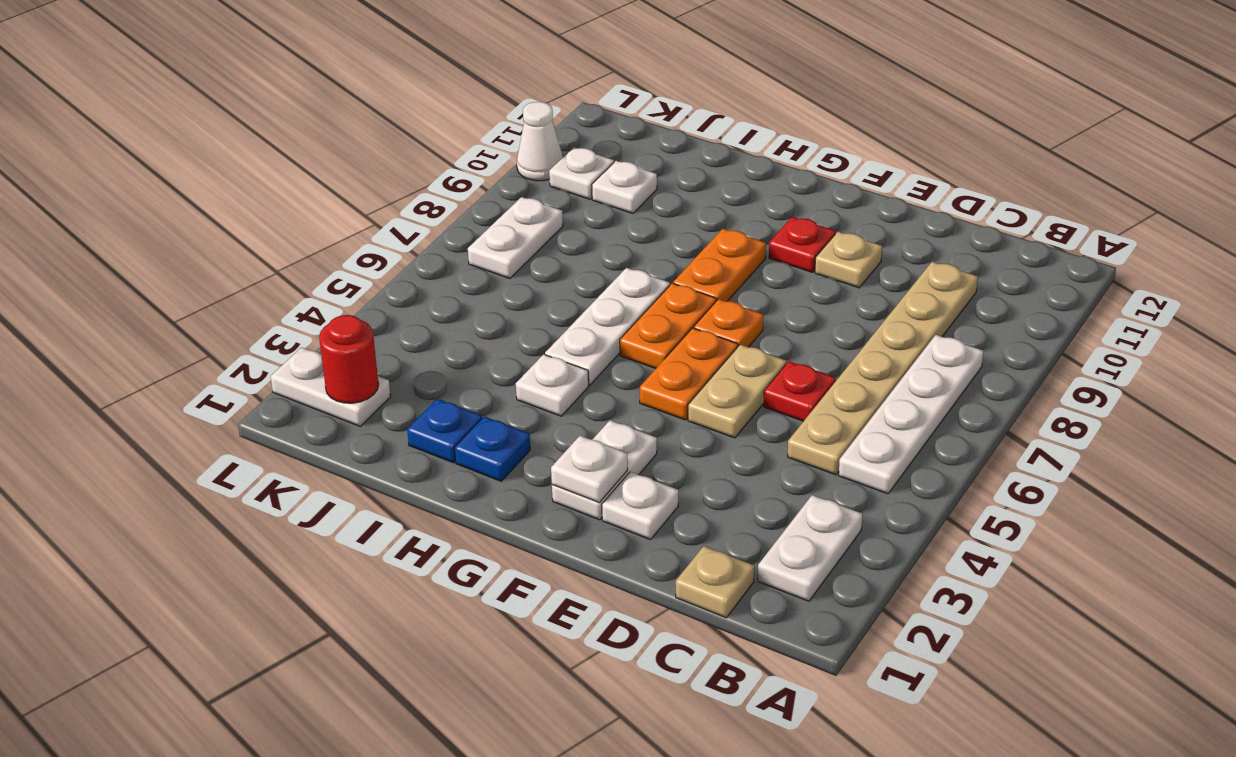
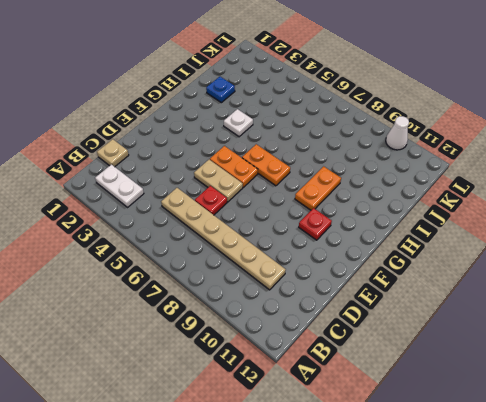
orange 1x2 plate [295,166,341,210] -> orange 1x2 plate turned to [673,229,766,302]
none -> white 1x4 plate [839,335,983,494]
none -> white 1x1 plate [602,472,678,540]
none -> tan 1x1 plate [815,232,882,288]

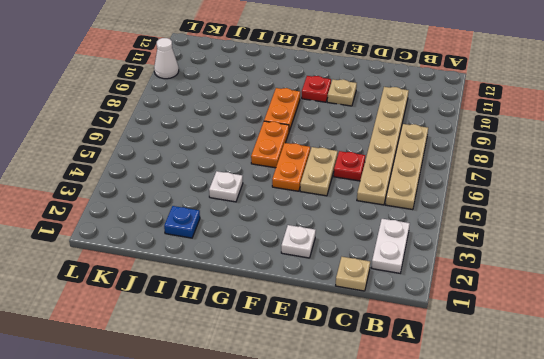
tan 1x4 plate [386,124,428,210] -> white 1x4 plate [839,335,983,494]
none -> white 1x2 plate [552,420,657,520]
none -> orange 1x1 plate [694,299,763,347]
none -> blue 1x1 plate [455,416,530,481]

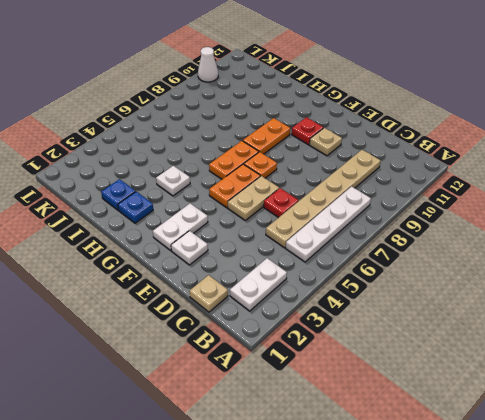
none -> white 1x3 plate [545,268,670,385]
none -> white 1x1 plate [592,161,657,213]
none -> white 1x2 plate [271,347,391,426]

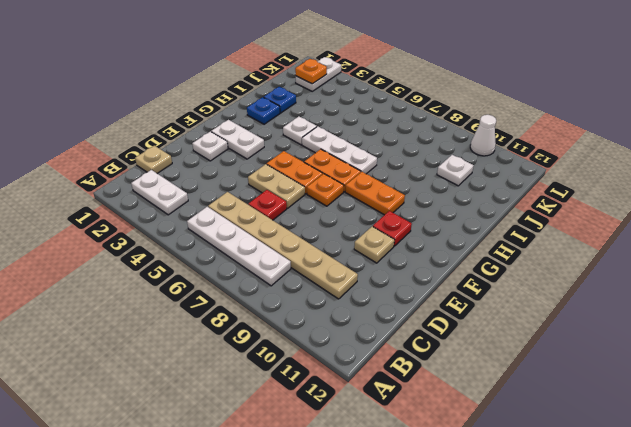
orange 1x1 plate [295,59,327,84] -> red 1x1 round brick [319,315,379,403]
none -> white 1x2 plate [468,197,563,278]
none -> white 1x1 plate [549,147,614,199]
none -> white 1x1 plate [551,436,628,503]

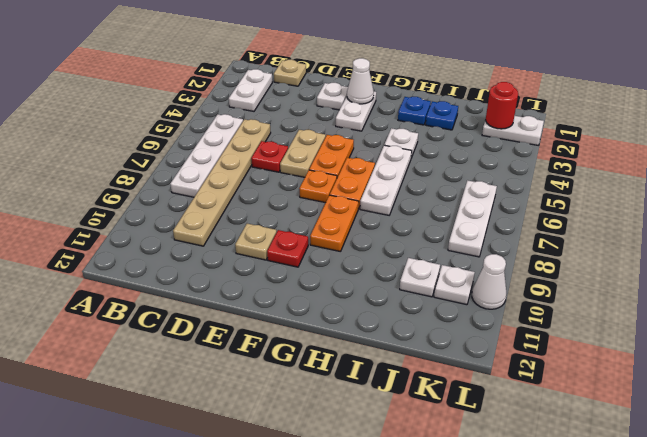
white 1x1 cone [347,58,374,104] -> white 1x1 plate [551,436,628,503]
white 1x3 plate [448,180,497,257] -> white 1x2 plate [468,197,563,278]

